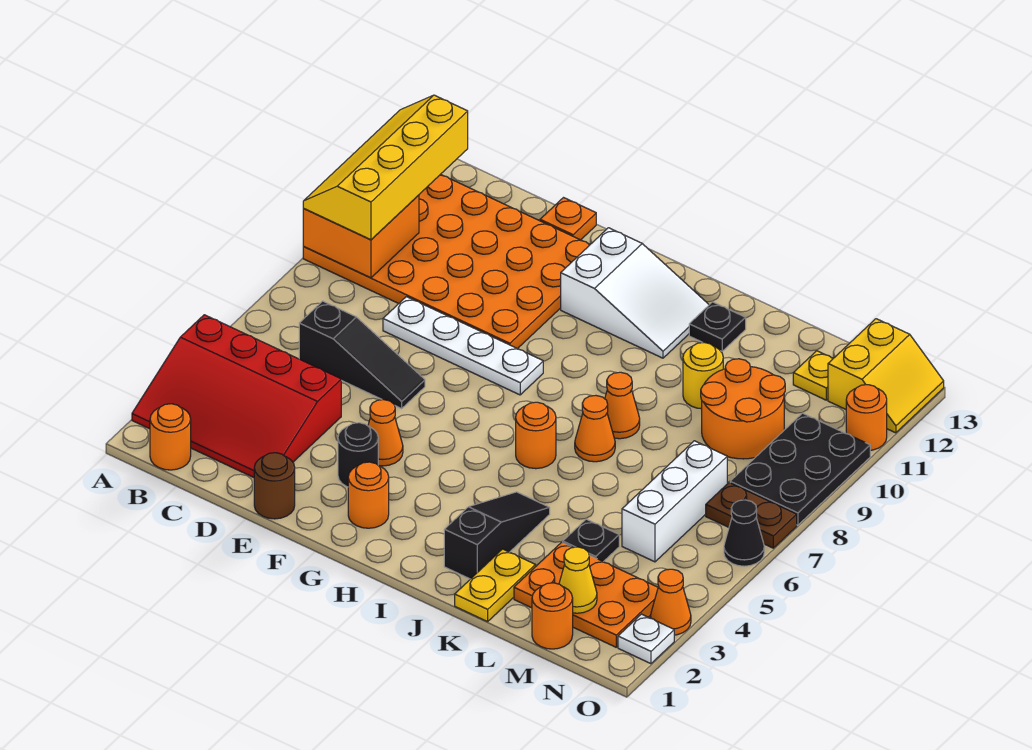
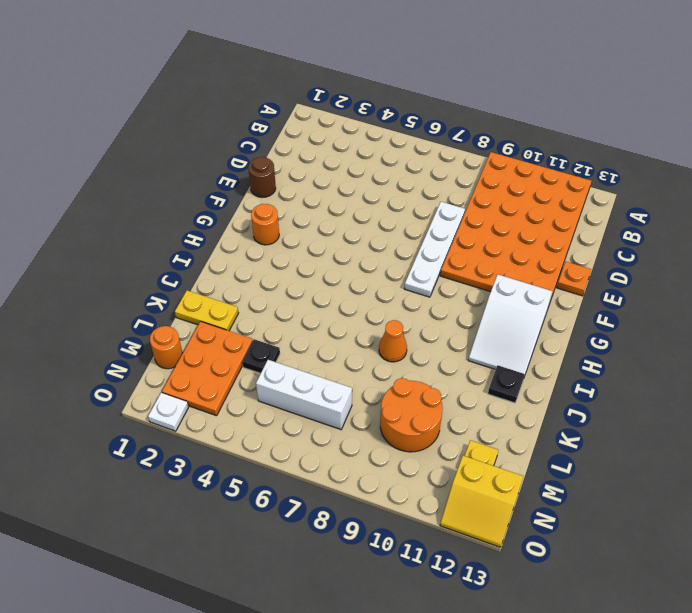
none -> red 3x4 slope [132,315,341,477]
none -> orange 1x1 round brick [150,404,191,470]
none -> black 1x3 slope [299,301,425,408]
none -> black 1x1 round brick [338,423,378,487]

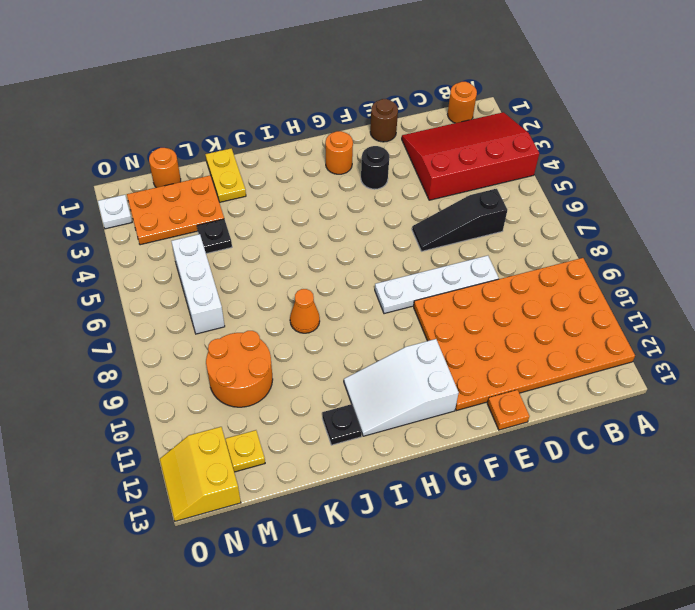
none -> orange 1x1 cone [368,400,403,466]
none -> orange 1x1 round brick [516,402,556,469]
none -> black 1x3 slope [444,492,550,579]
none -> orange 1x1 cone [575,396,615,462]

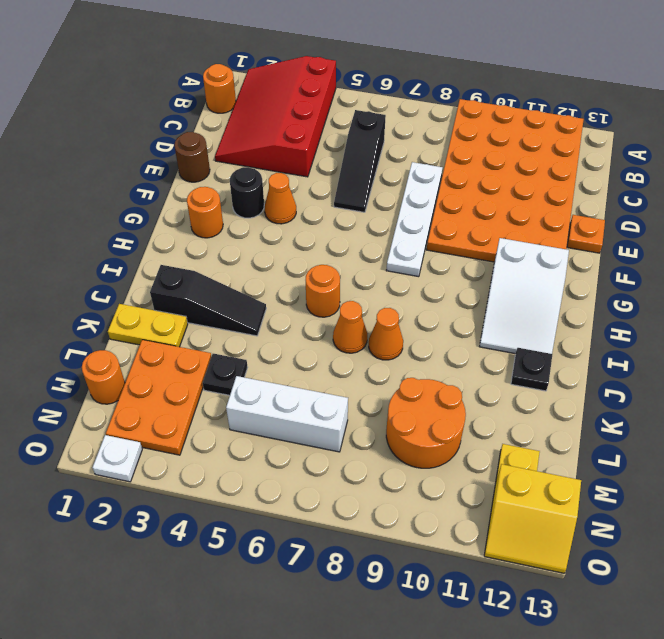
none -> yellow 1x1 round brick [683,343,723,409]
none -> brown 1x2 plate [706,483,797,548]
none -> black 2x3 plate [730,413,870,525]
none -> orange 1x1 cone [650,569,691,635]

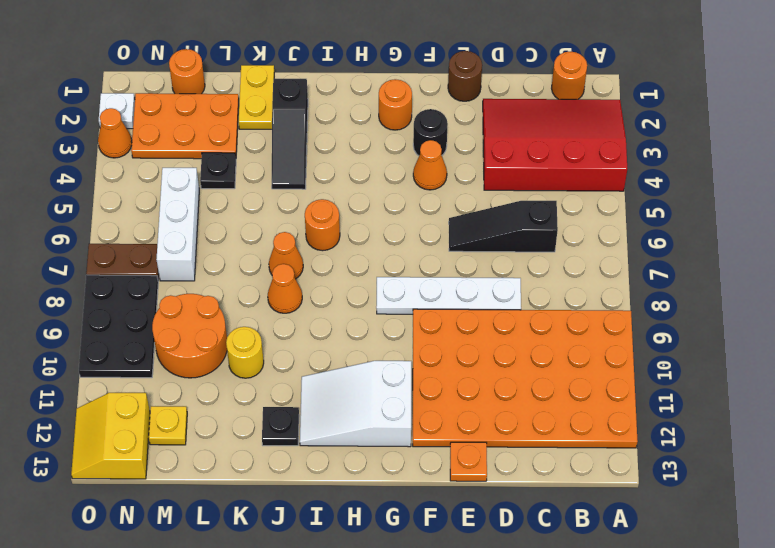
none -> black 1x1 cone [724,500,764,566]
none -> orange 1x1 round brick [846,385,887,450]
none -> orange 2x2 brick [303,195,419,278]
none -> yellow 1x1 cone [559,547,597,613]

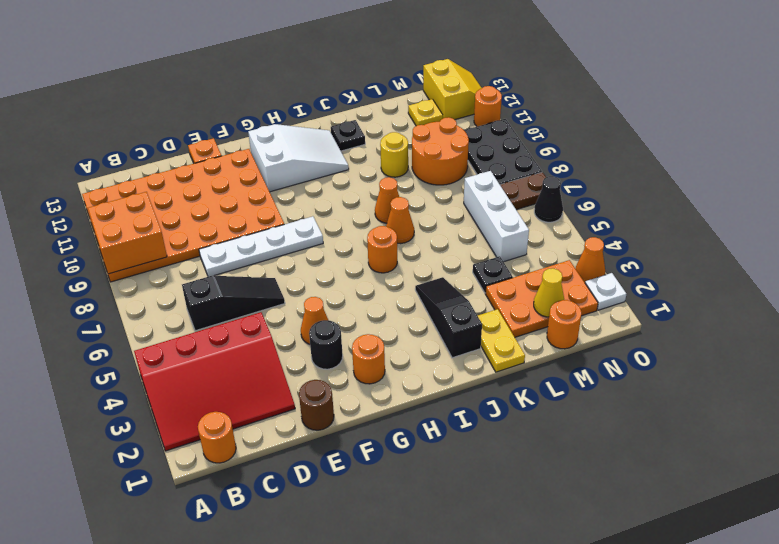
none -> yellow 2x4 slope [303,95,468,240]

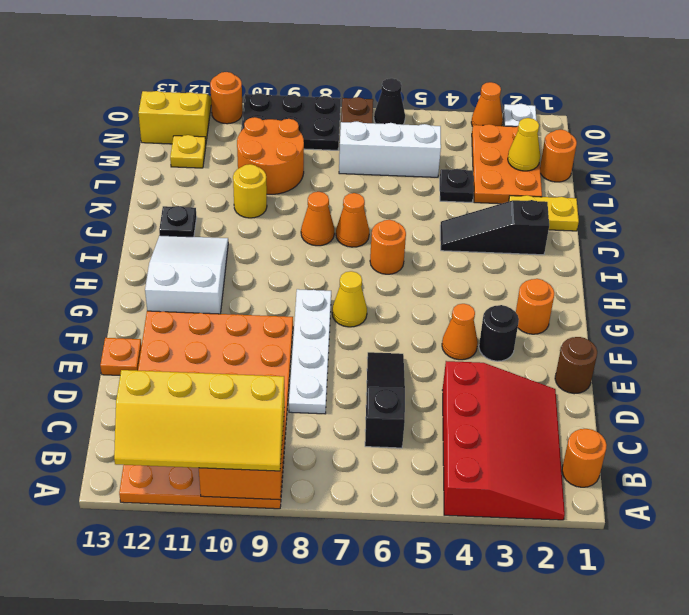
yellow 1x1 cone [332,271,367,327] -> none

